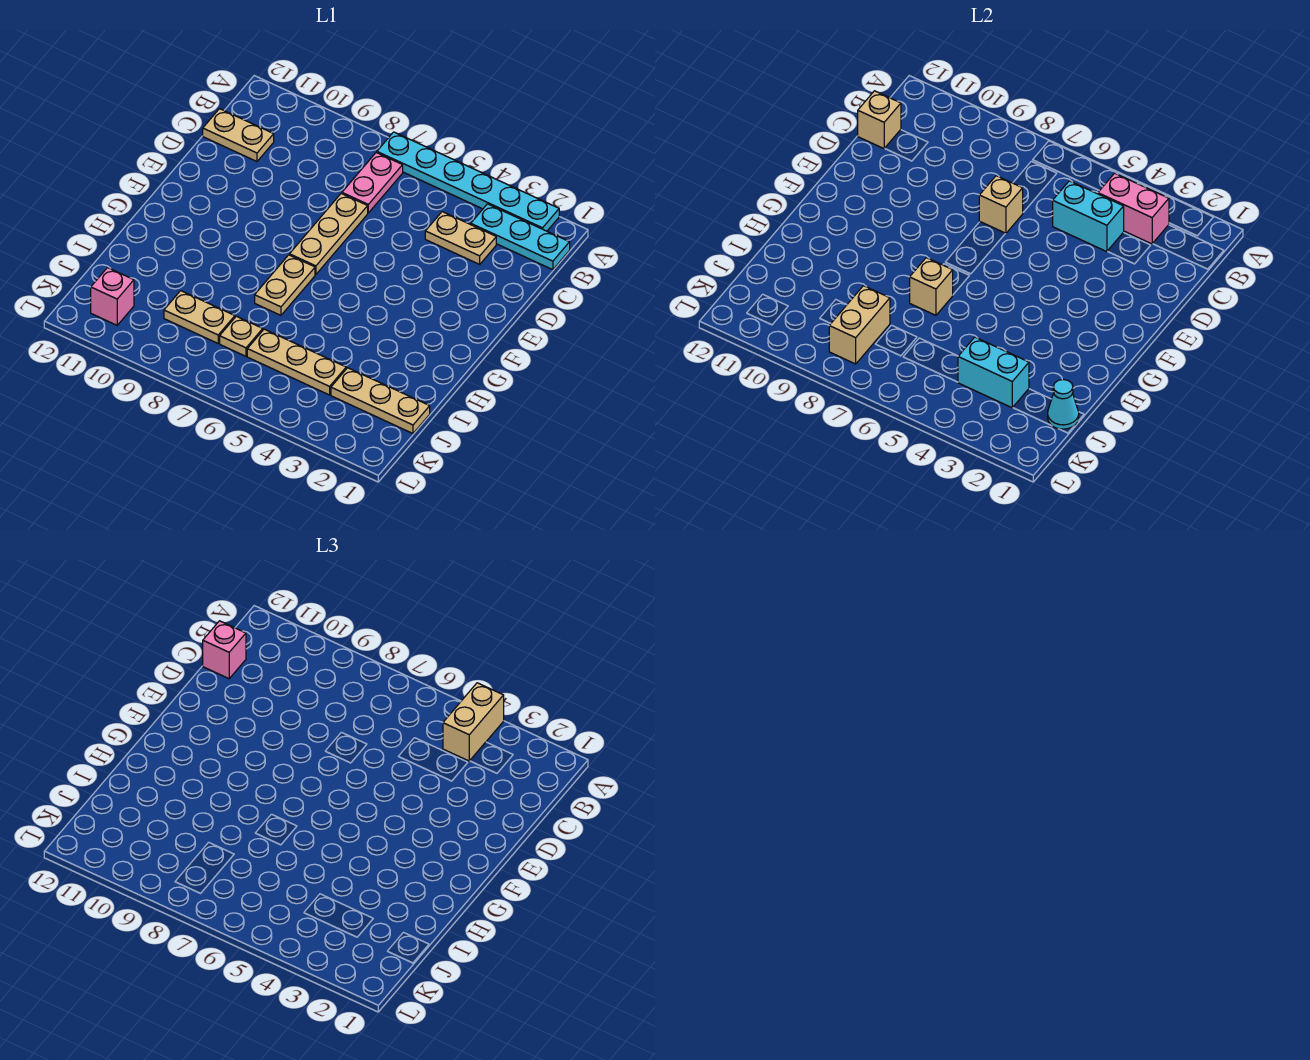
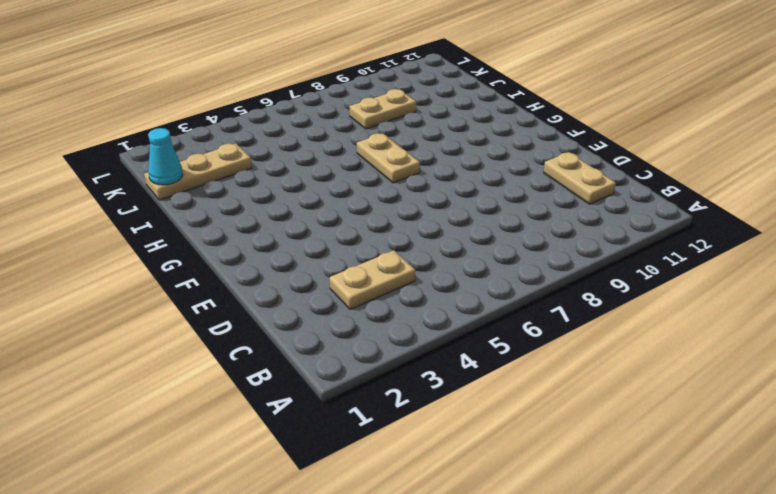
tan 1x2 plate [544,152,616,204] -> tan 1x2 plate turned to [203,109,274,161]
none -> cyan 1x6 plate [377,132,559,231]
none -> cyan 1x3 plate [471,204,570,270]
none -> pink 1x2 plate [342,153,403,213]

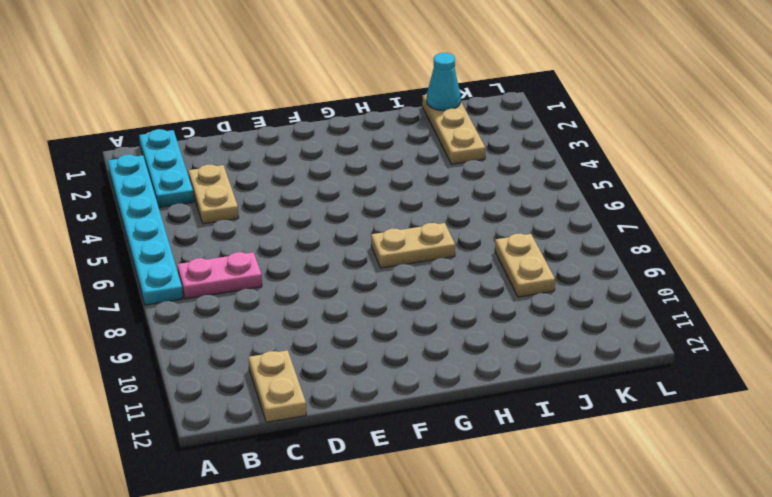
none -> tan 1x3 plate [290,194,368,274]
none -> tan 1x3 plate [247,329,346,395]
none -> tan 1x1 plate [220,316,263,356]

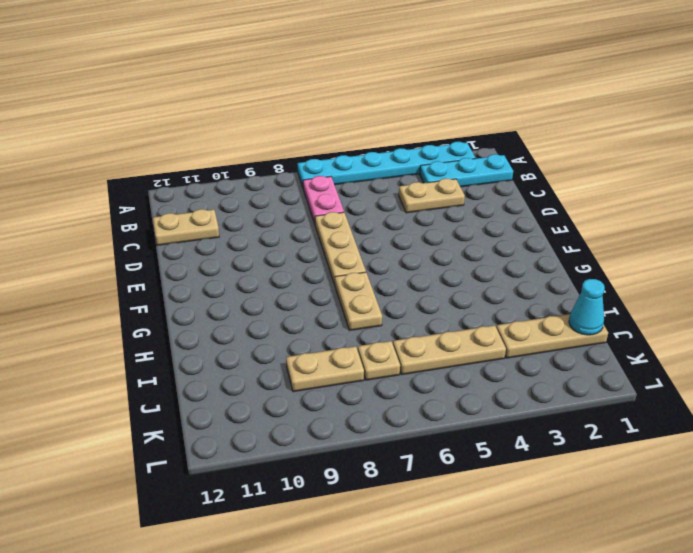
none -> pink 1x1 brick [91,268,134,325]
none -> pink 1x2 brick [1098,173,1169,244]
none -> cyan 1x2 brick [1053,181,1124,252]

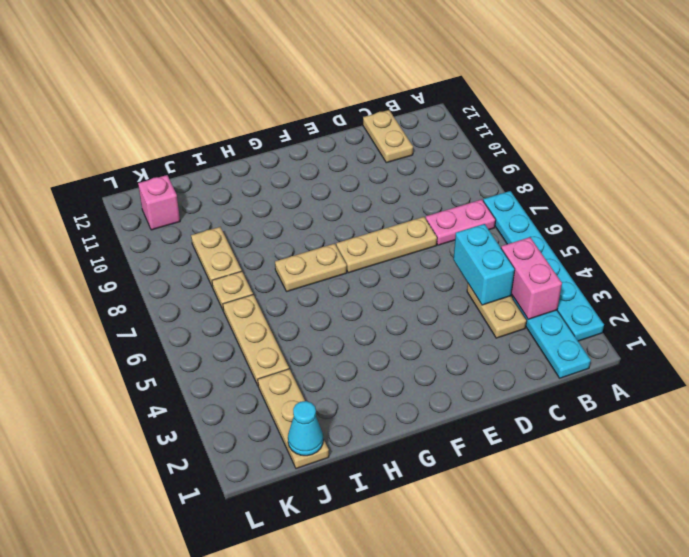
none -> tan 1x1 brick [858,91,901,149]
none -> tan 1x1 brick [979,176,1023,234]
none -> tan 1x1 brick [910,258,953,315]

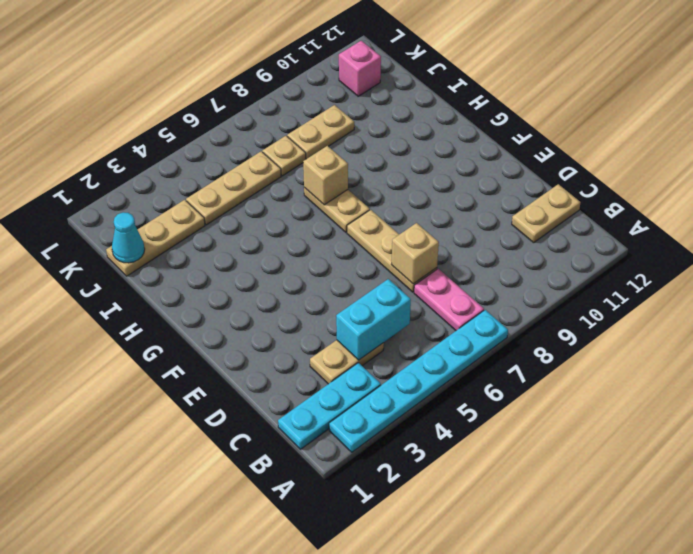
none -> pink 1x2 brick [1098,173,1169,244]
none -> tan 1x1 brick [858,91,901,149]
none -> cyan 1x2 brick [958,337,1029,408]

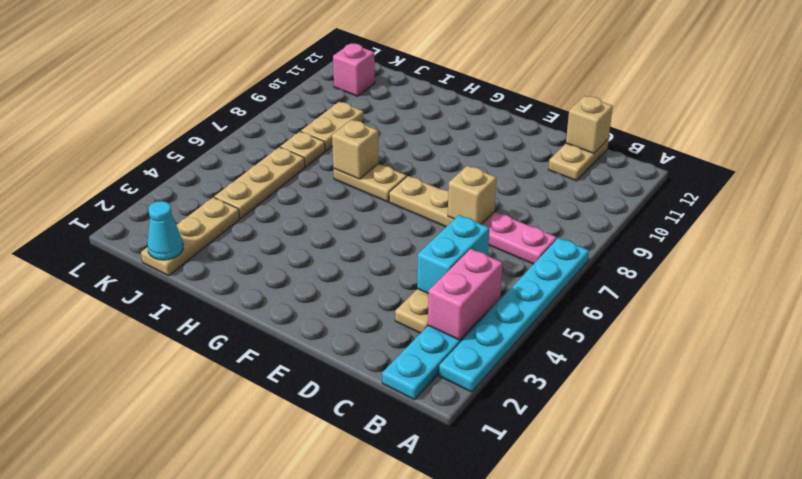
none -> cyan 1x2 brick [958,337,1029,408]
none -> tan 1x2 brick [829,286,890,364]
none -> tan 1x2 brick [443,683,504,761]

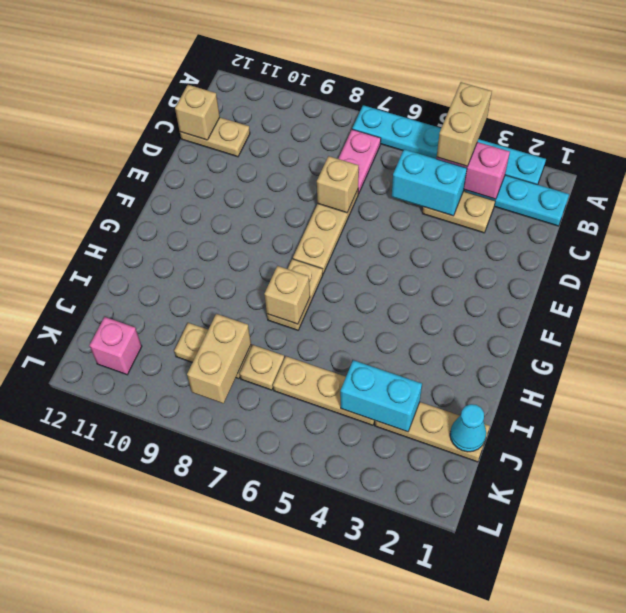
none -> pink 1x1 brick [203,621,246,679]

